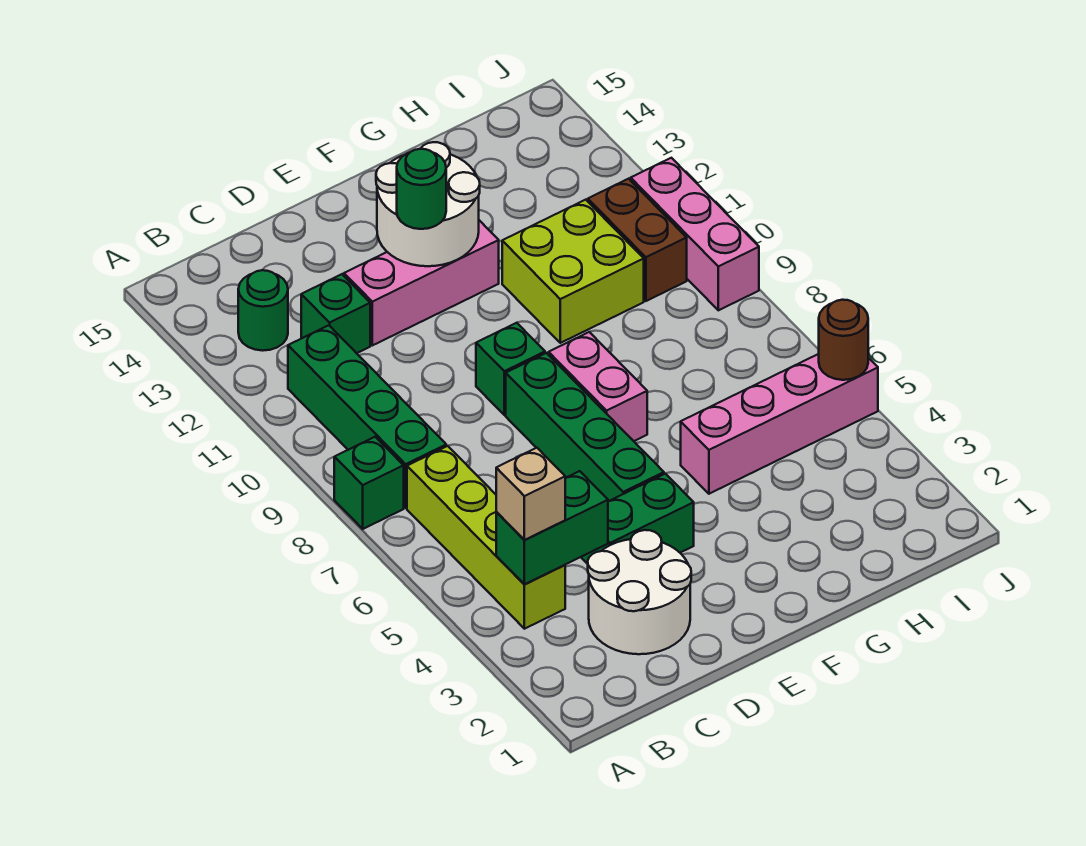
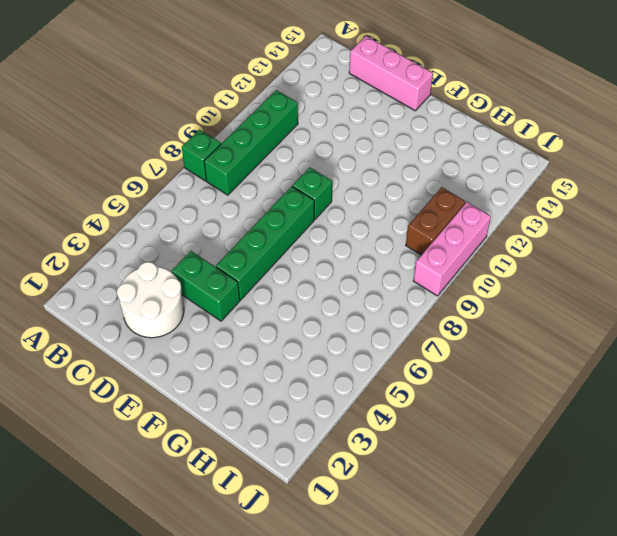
pink 1x3 brick [349,36,433,111] -> pink 1x3 brick moved to [344,220,499,345]
none -> lime 1x4 brick [407,446,565,629]
none -> green 1x1 round brick [238,270,288,351]
none -> green 1x1 brick [301,274,370,353]

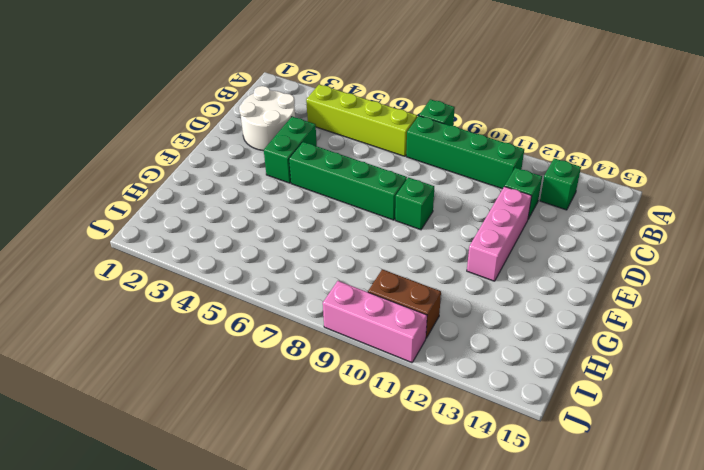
green 1x1 brick [540,158,581,210] -> green 1x1 round brick [238,270,288,351]
none -> pink 1x2 brick [549,332,647,441]
none -> pink 1x4 brick [681,354,878,494]
none -> lime 2x2 brick [502,200,644,343]

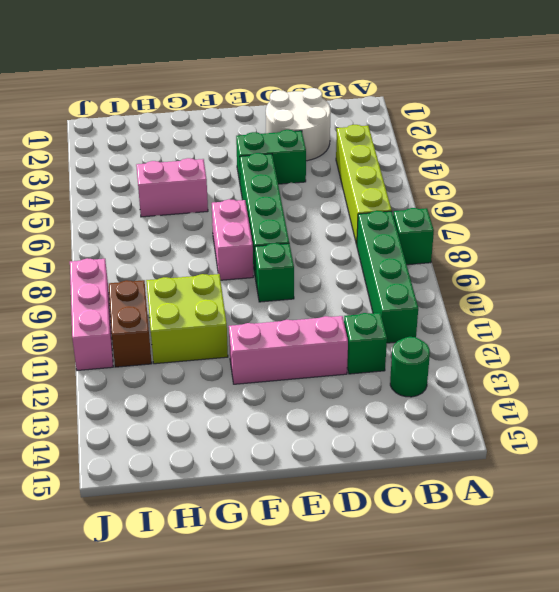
pink 1x2 brick [136,158,208,217] -> pink 1x4 brick [681,354,878,494]
none -> green 1x2 brick [496,471,608,585]
none -> white 2x2 round brick [376,142,480,266]
none -> brown 1x1 round brick [819,300,868,380]

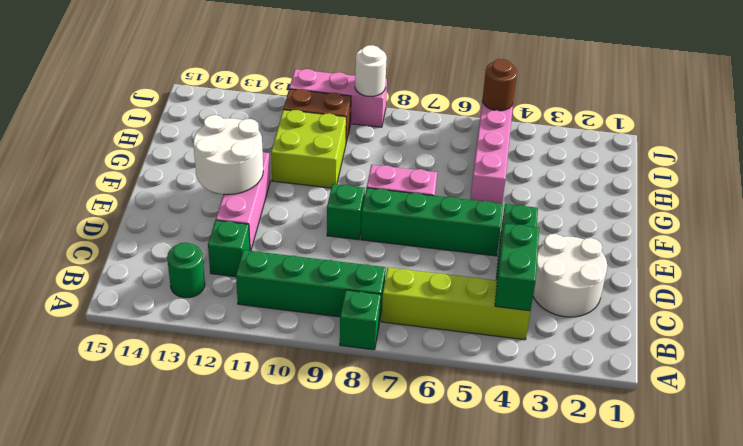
white 1x1 round brick [355,45,387,97] -> none
none -> tan 1x1 brick [496,448,565,540]
none -> green 1x1 round brick [397,149,446,229]

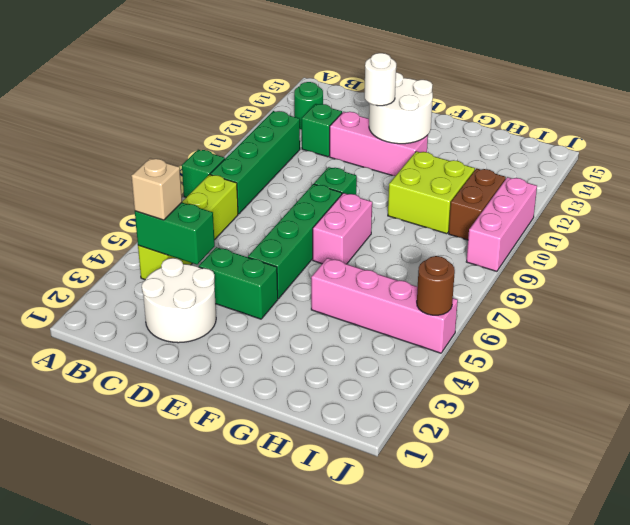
white 1x1 round brick [364,53,396,106] -> green 1x1 round brick [397,149,446,229]

